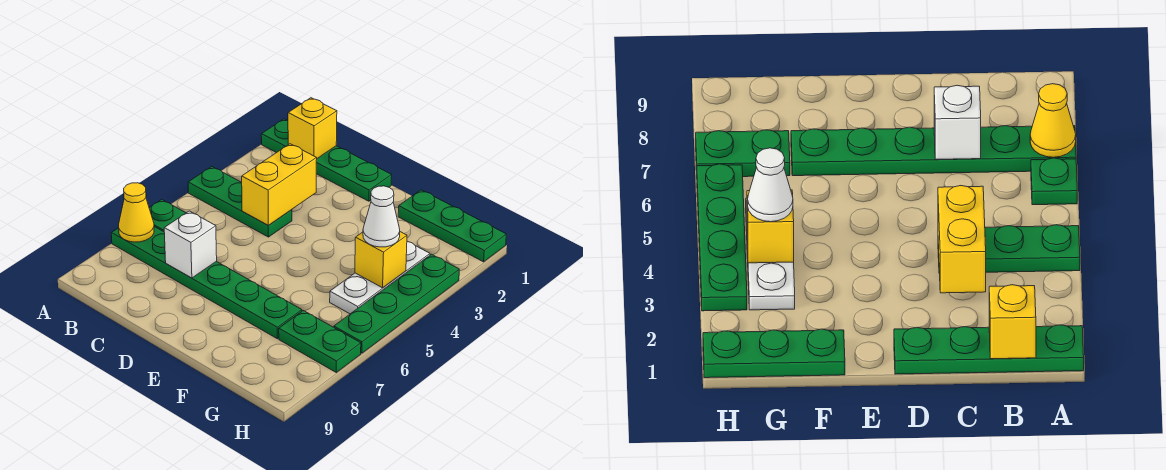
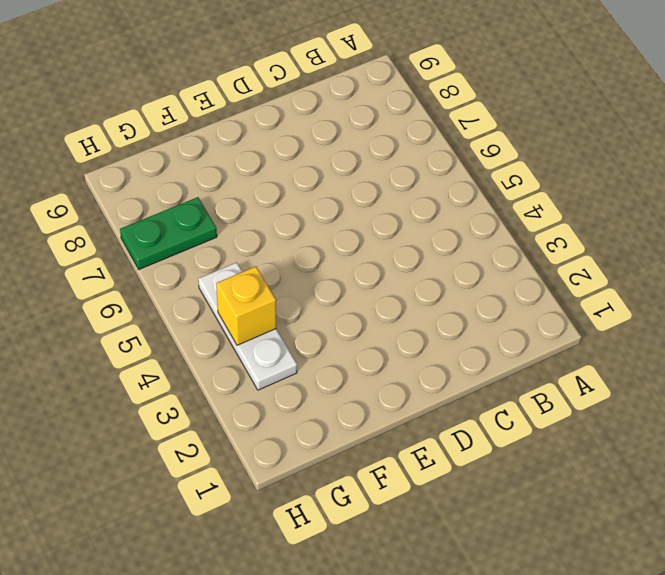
none -> green 1x4 plate [261,119,392,201]
none -> green 1x3 plate [188,167,292,237]
none -> green 1x1 plate [149,199,185,232]

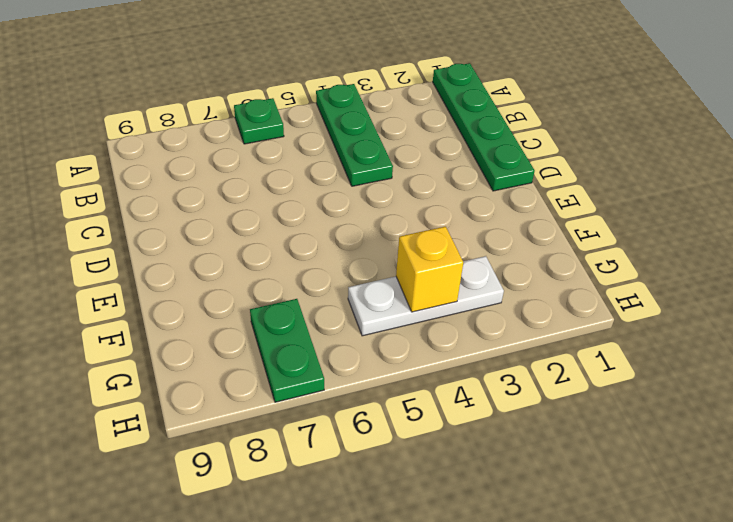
none -> green 1x6 plate [111,227,302,339]
none -> green 1x3 plate [398,190,506,262]
none -> green 1x4 plate [334,254,459,353]

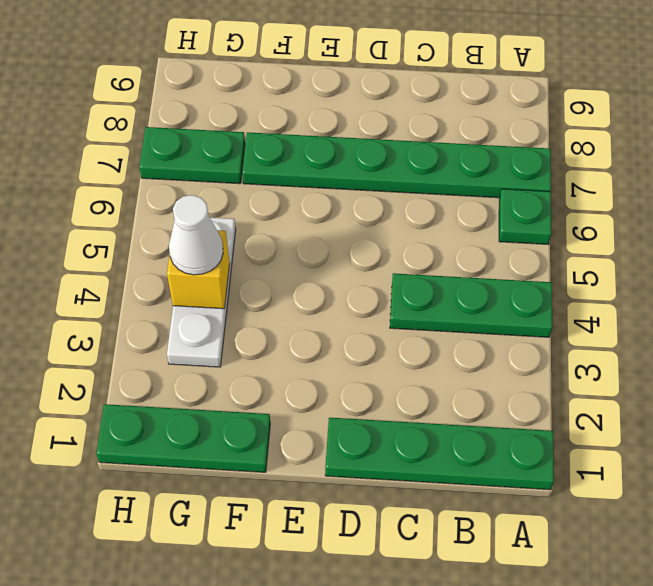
none -> green 1x4 plate [334,254,459,353]
none -> yellow 1x1 cone [119,183,154,242]
none -> yellow 1x1 brick [288,98,337,158]

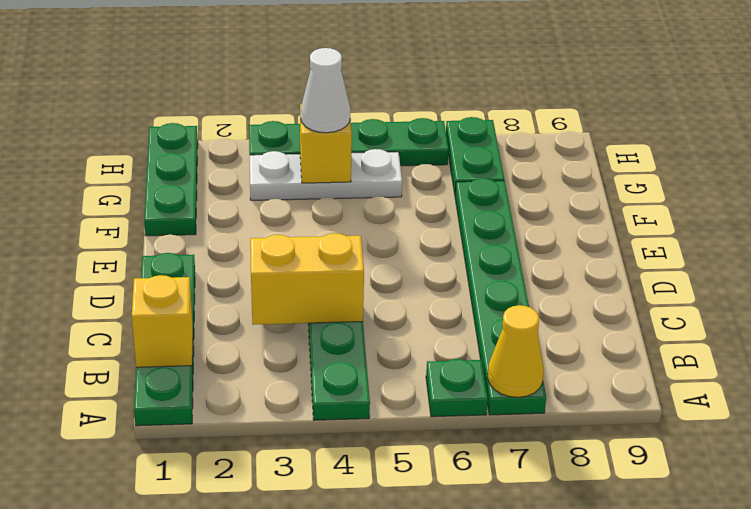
none -> white 1x1 brick [164,211,217,278]

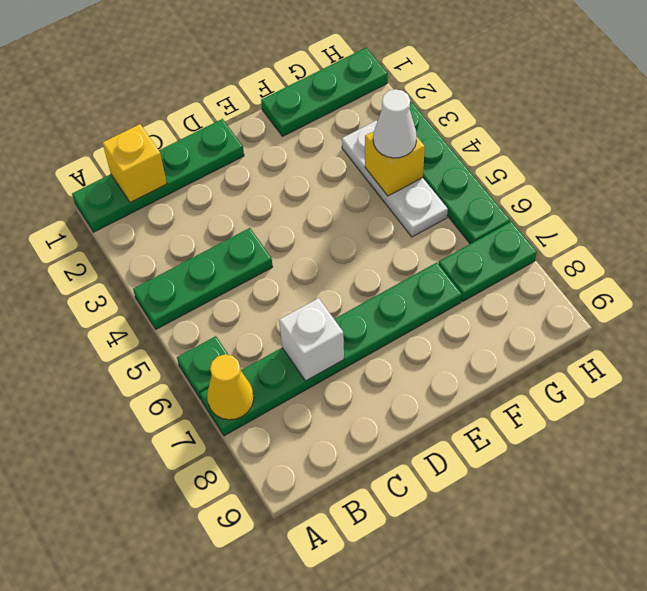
none -> yellow 1x2 brick [242,144,317,225]

